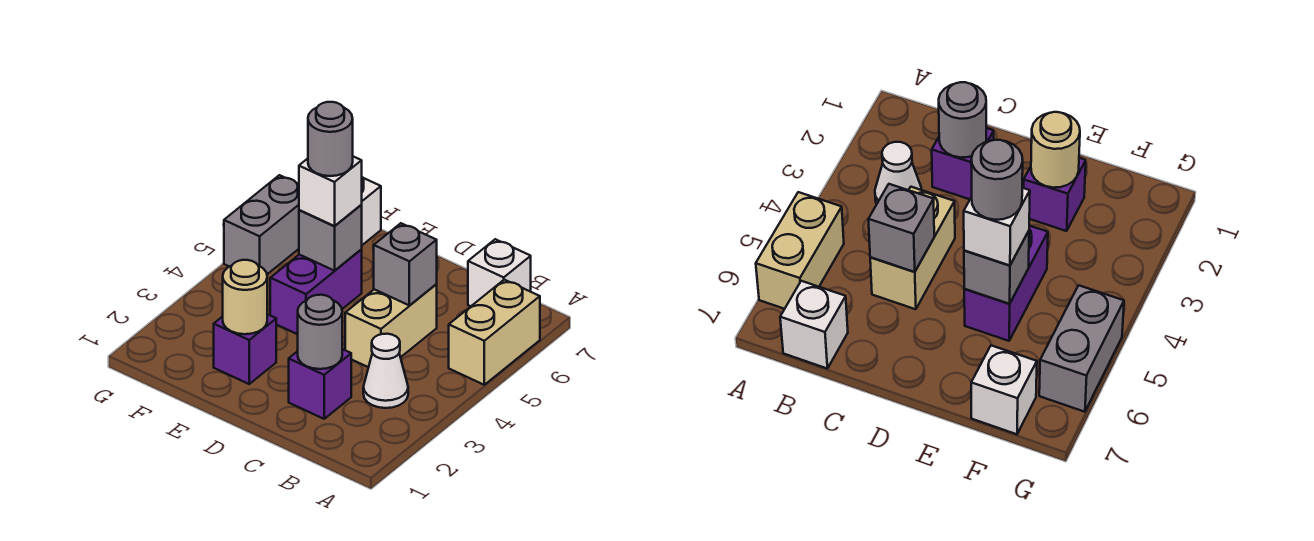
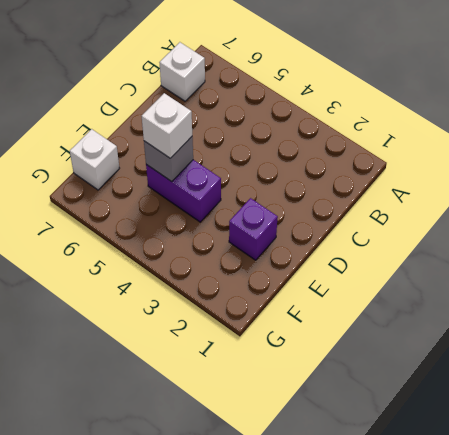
none -> tan 1x2 brick [449,280,540,385]
none -> white 1x1 cone [363,334,408,408]
none -> purple 1x1 brick [289,349,351,419]

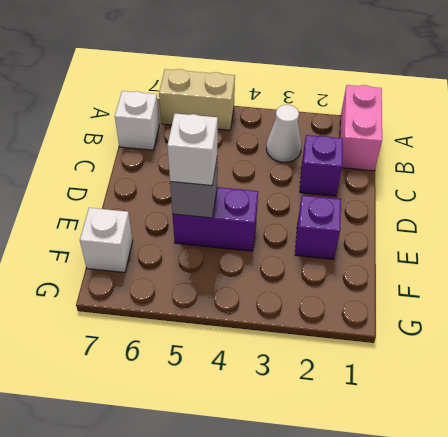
pink 1x2 brick [340,85,382,171] -> none
none -> tan 1x2 brick [345,285,437,367]
none -> grey 1x2 brick [224,175,299,274]
none -> grey 1x1 round brick [298,295,342,369]

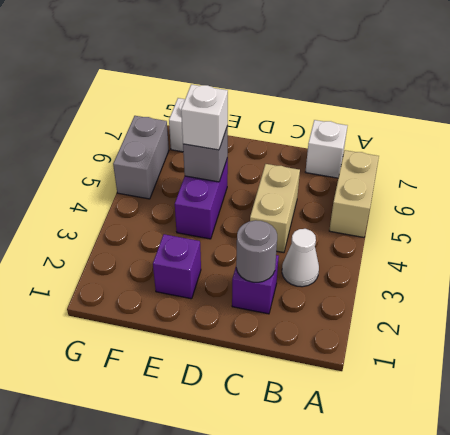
none -> grey 1x1 brick [374,223,437,306]
none -> tan 1x1 round brick [223,260,267,334]
none -> grey 1x1 round brick [308,102,353,176]

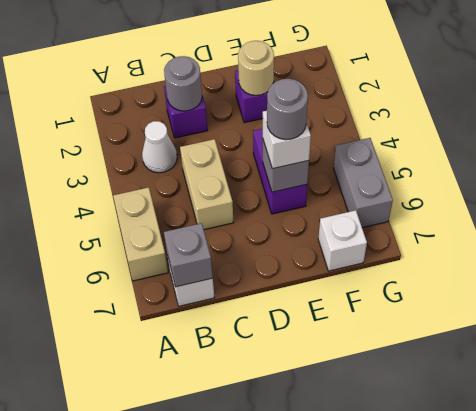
grey 1x1 brick [164,223,213,287] -> grey 1x1 brick moved to [374,223,437,306]

